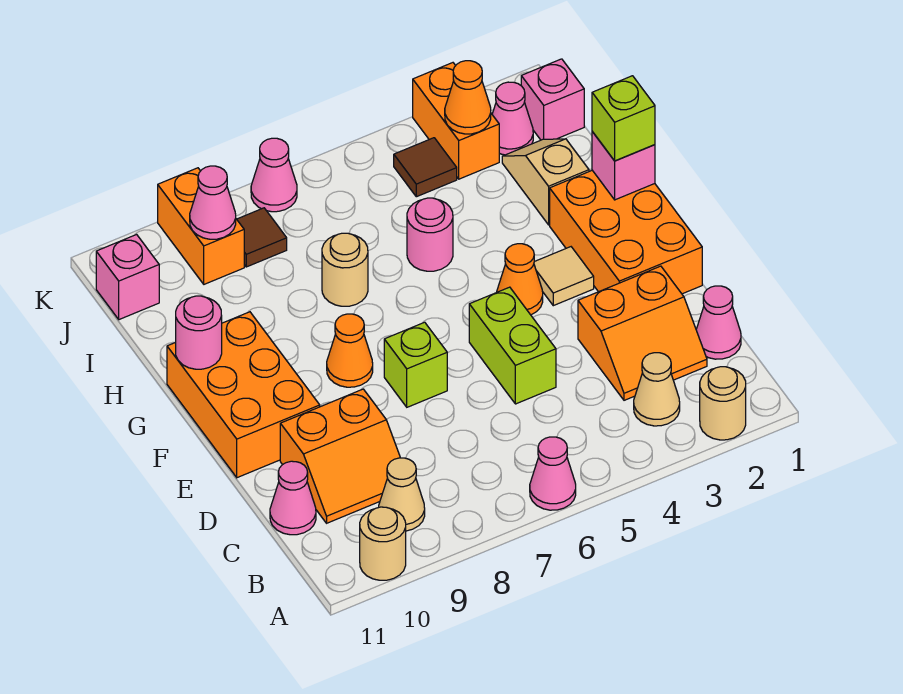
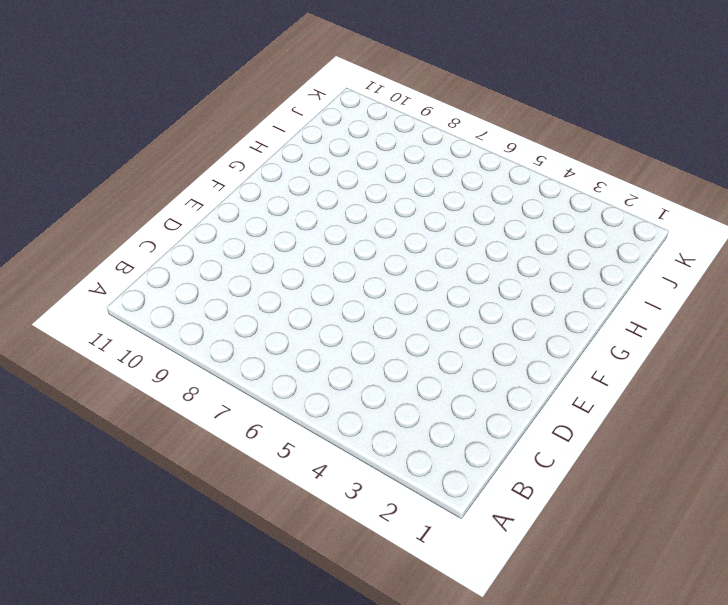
none -> tan 1x1 round brick [700,367,746,440]
none -> pink 1x1 cone [530,437,576,510]
none -> tan 1x1 round brick [360,507,406,580]
none -> tan 1x1 cone [634,353,680,426]

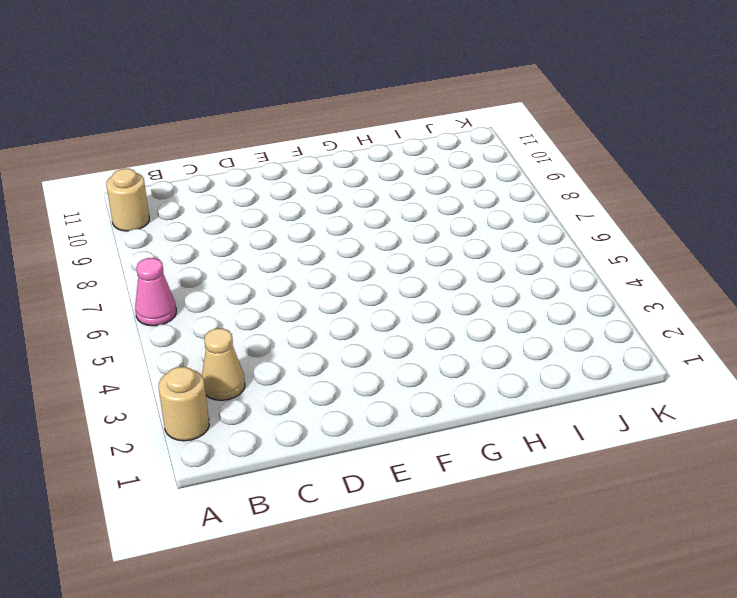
none -> tan 1x1 cone [379,458,425,531]
none -> pink 1x1 cone [696,286,741,359]
none -> orange 2x2 slope [578,266,707,400]
none -> orange 2x2 slope [280,389,400,523]

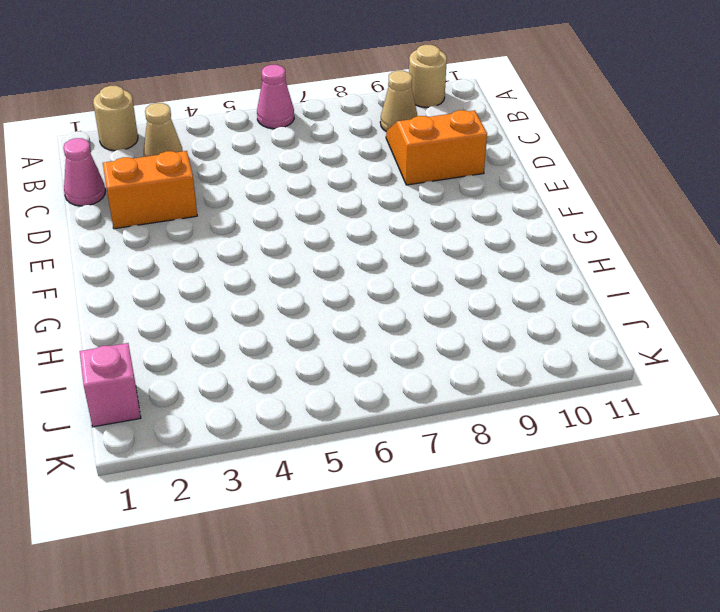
none -> pink 1x1 cone [270,461,316,535]
none -> lime 1x2 brick [469,287,556,404]
none -> orange 2x3 brick [550,170,702,294]
none -> lime 1x1 brick [384,322,447,407]

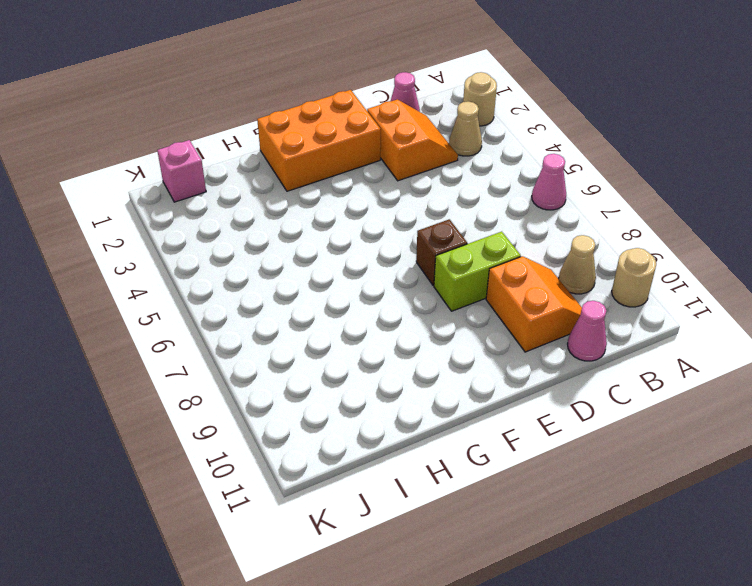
lime 1x2 brick [434,232,521,311] -> lime 1x2 brick moved to [469,287,556,404]
brown 1x1 brick [416,219,467,286] -> lime 1x1 brick [384,322,447,407]
none -> orange 2x3 brick [167,312,320,478]
none -> tan 1x1 tile [534,247,594,306]
none -> orange 1x1 cone [497,244,543,315]
none -> orange 1x1 cone [327,314,373,387]

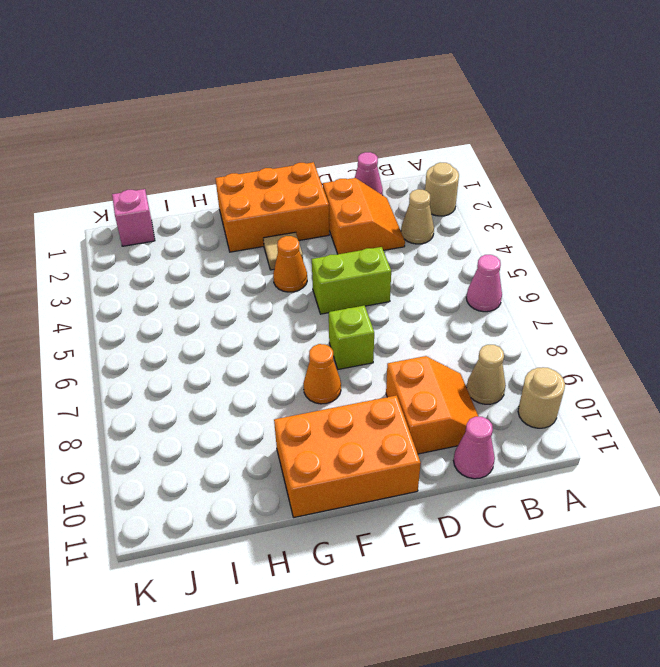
none -> tan 1x2 slope [502,139,589,225]
none -> pink 1x1 round brick [407,198,453,271]
none -> tan 1x1 round brick [322,233,368,306]
none -> pink 1x1 cone [492,82,533,155]

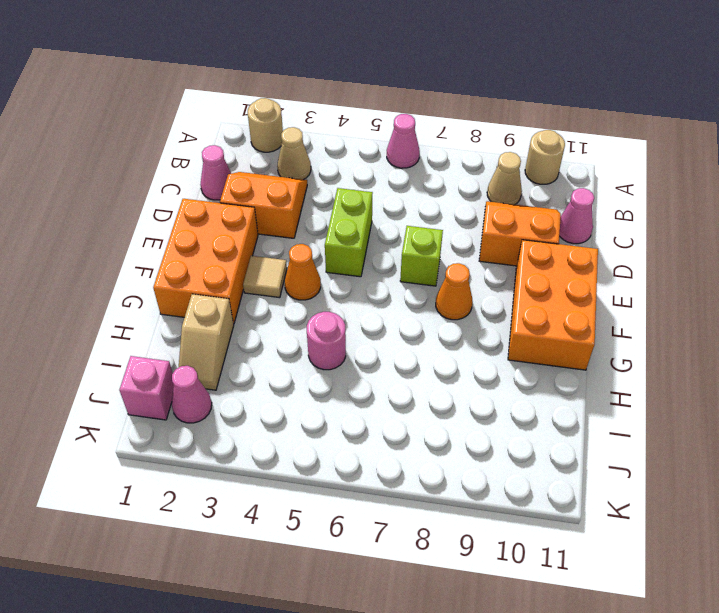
none -> tan 1x1 round brick [322,233,368,306]
none -> orange 1x2 brick [413,63,499,179]
none -> brown 1x1 tile [394,138,457,197]
none -> brown 1x1 tile [237,208,287,267]

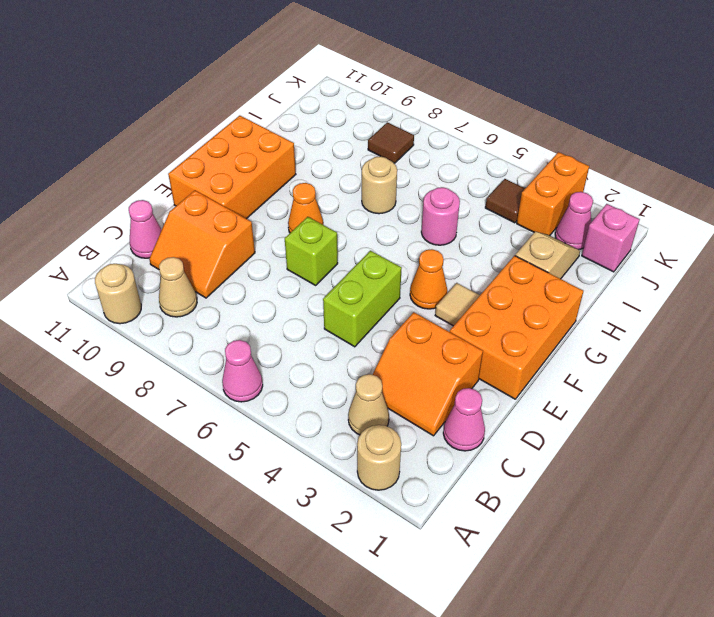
none -> orange 1x2 brick [158,168,244,284]
none -> pink 1x1 brick [96,235,159,320]
none -> pink 1x1 cone [251,138,297,212]
none -> pink 1x1 brick [592,132,655,200]

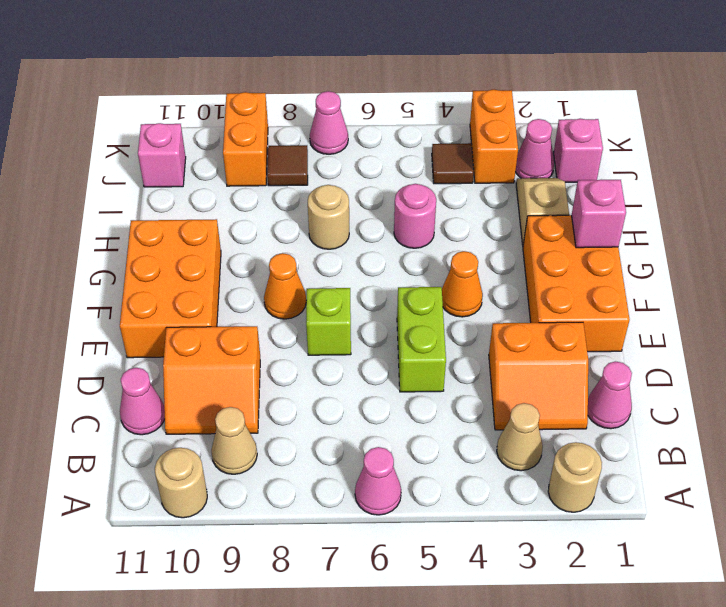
none -> tan 1x1 tile [534,247,594,306]
none -> pink 1x1 round brick [176,296,222,369]
none -> orange 1x1 cone [445,61,491,134]
none -> pink 1x1 cone [190,166,236,239]

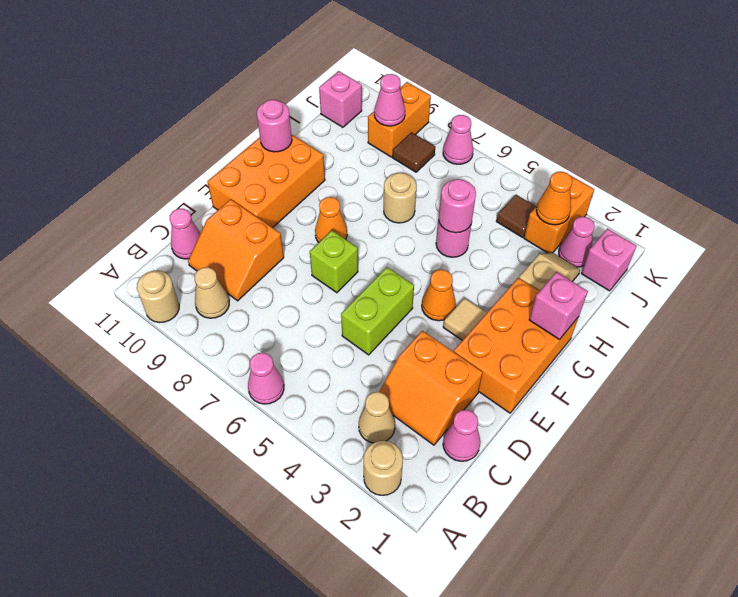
pink 1x1 round brick [439,179,476,233] -> none
none -> lime 1x1 brick [592,76,655,161]

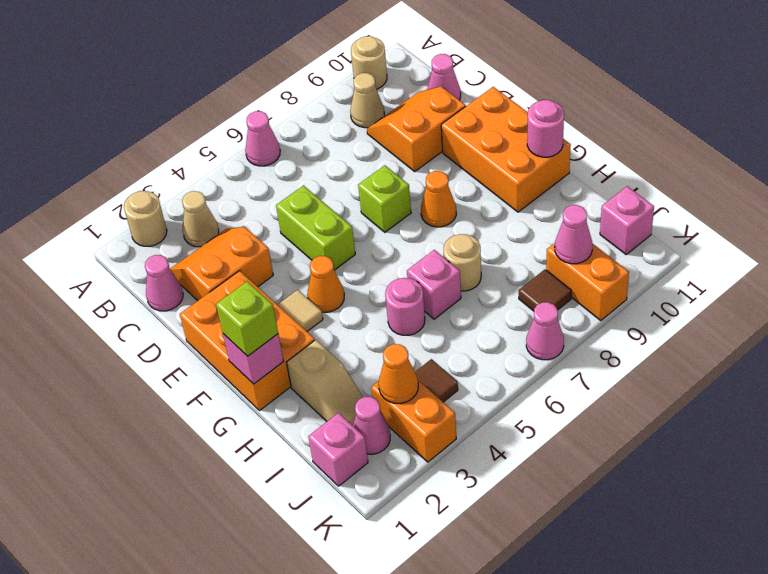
pink 1x1 brick [407,250,461,319] -> none

